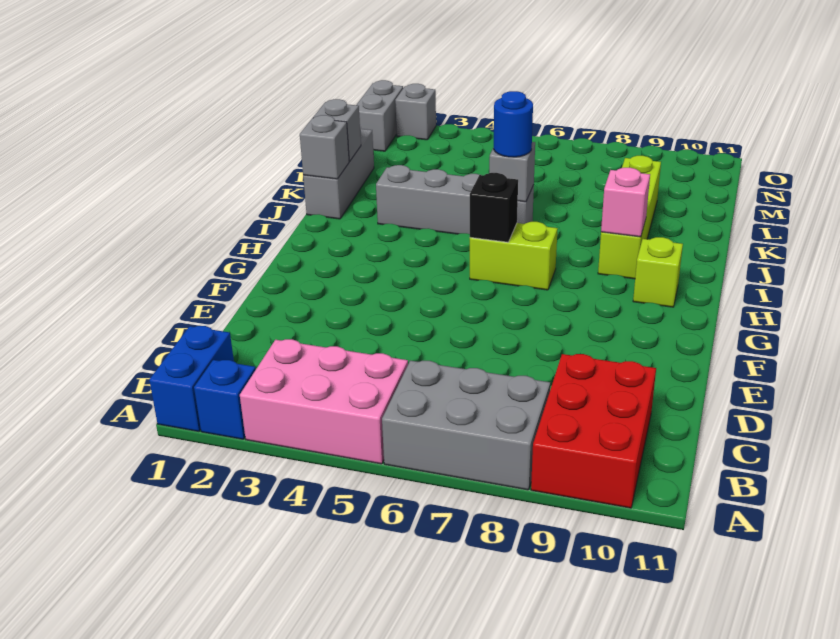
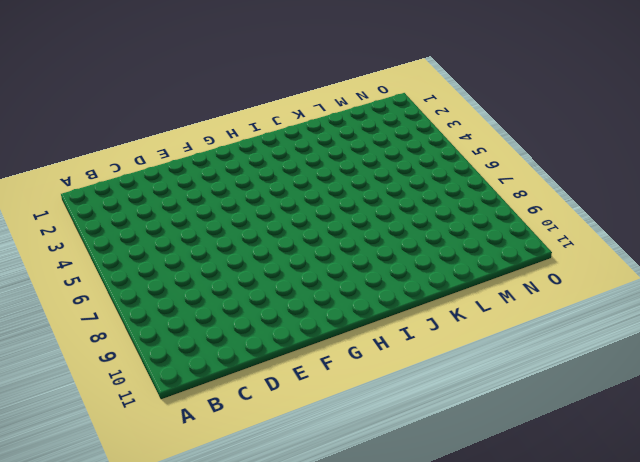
none -> blue 1x2 brick [149,326,234,432]
none -> blue 1x1 brick [194,360,256,439]
none -> pink 2x3 brick [240,339,408,464]

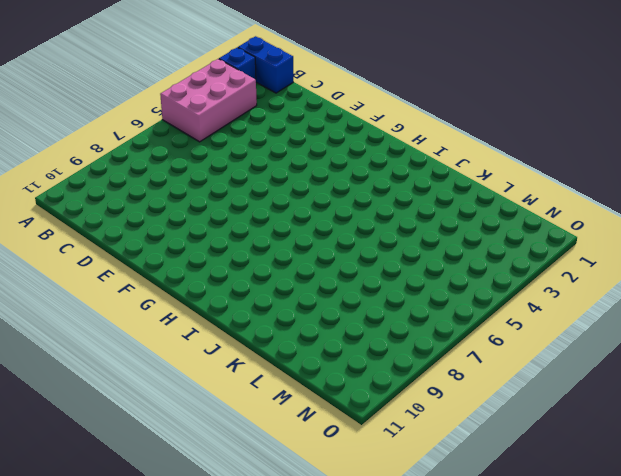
none -> grey 2x3 brick [382,360,550,490]
none -> red 2x3 brick [531,354,656,508]
none -> lime 1x2 brick [470,222,558,290]

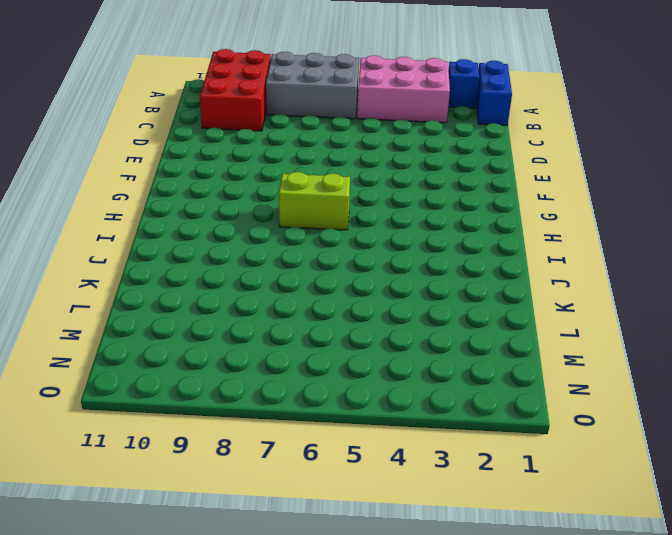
none -> lime 1x1 brick [633,237,683,307]
none -> lime 1x4 brick [598,156,661,279]
none -> grey 1x3 brick [303,127,374,219]

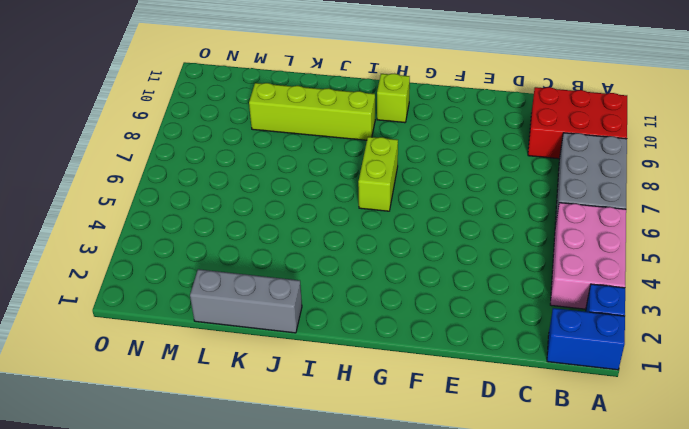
none -> grey 1x4 brick [376,165,534,234]
none -> grey 1x2 brick [357,80,403,151]
none -> grey 1x1 brick [395,84,436,140]

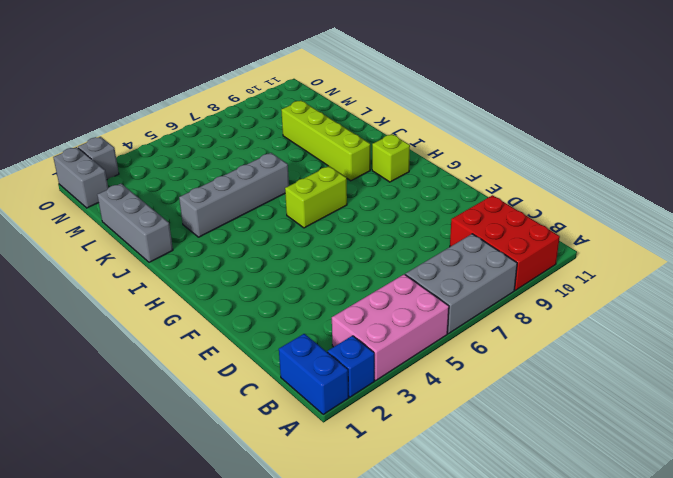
none -> black 1x1 brick [470,173,518,242]
none -> pink 1x1 brick [601,167,650,237]
none -> grey 1x1 brick [300,115,349,179]

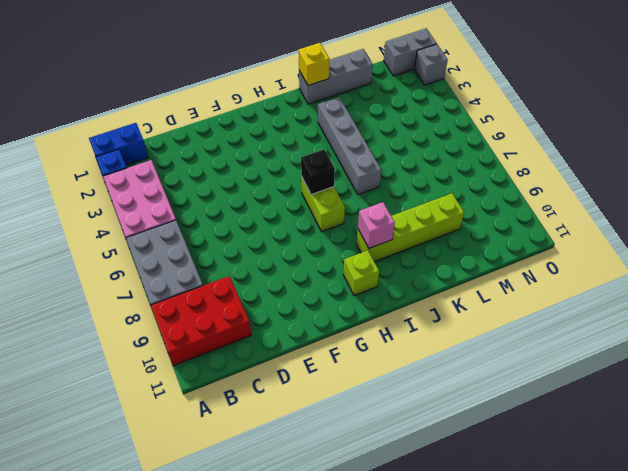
yellow 1x1 brick [299,43,330,85] -> grey 1x1 brick [300,115,349,179]
none -> grey 1x1 brick [489,142,535,202]
none -> grey 1x1 brick [313,99,361,162]
none -> blue 1x1 round brick [494,91,533,157]

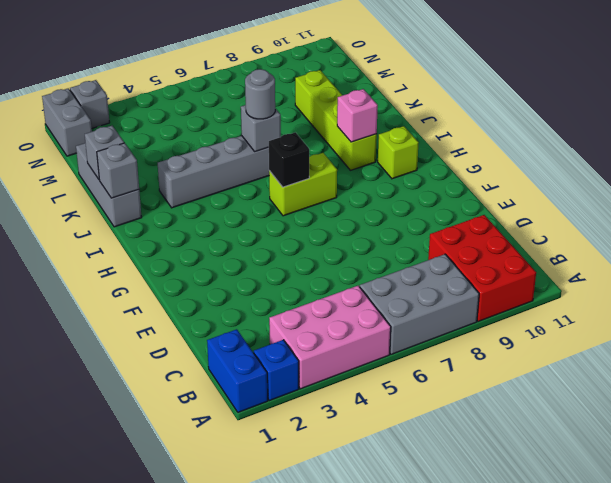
grey 1x1 round brick [245,69,275,119] -> blue 1x1 round brick [494,91,533,157]

